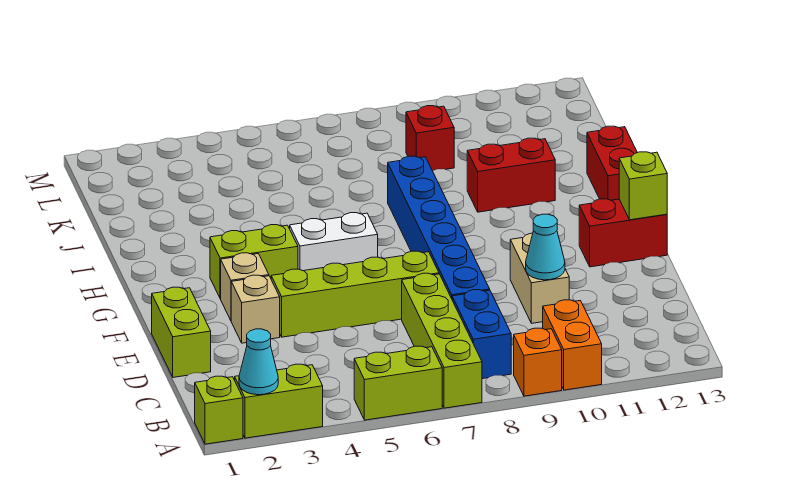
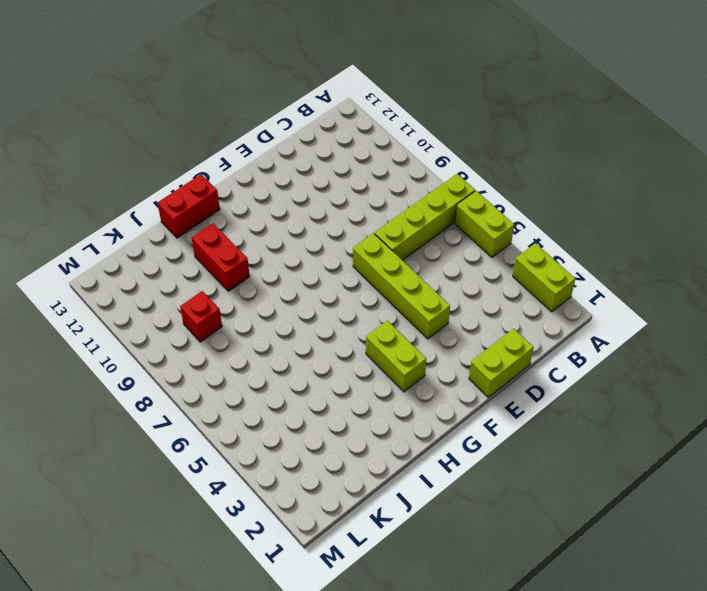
none -> lime 1x1 brick [195,376,243,444]
none -> orange 1x1 brick [514,328,562,396]
none -> orange 1x2 brick [543,300,602,390]

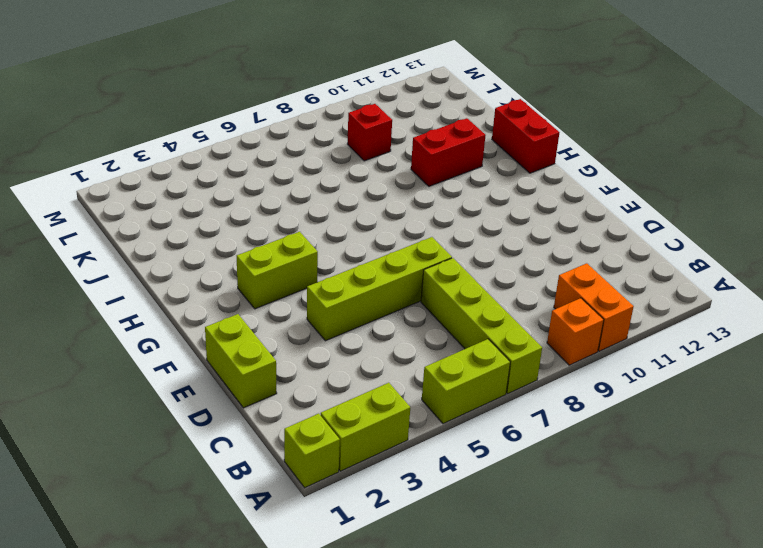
none -> blue 1x2 brick [452,290,511,379]
none -> blue 1x6 brick [388,156,490,298]
none -> tan 1x2 brick [510,233,569,323]

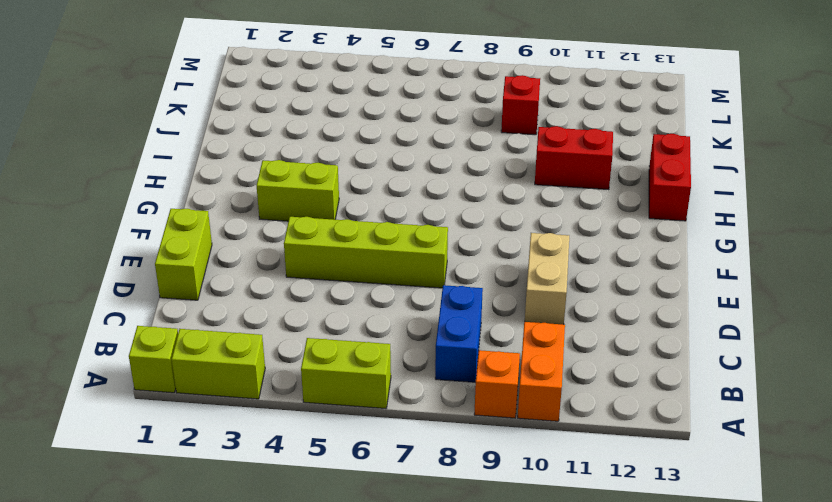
none -> lime 1x4 brick [402,273,482,408]
none -> blue 1x6 brick [388,156,490,298]
none -> tan 1x1 brick [231,275,280,343]

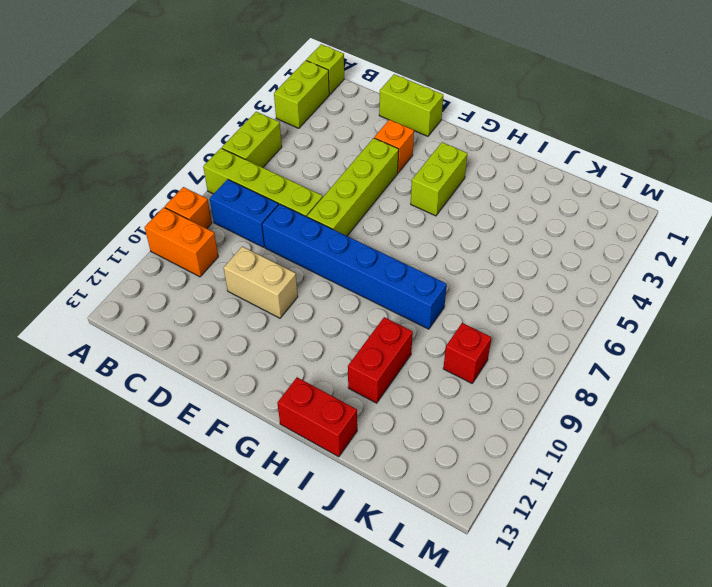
orange 1x1 brick [374,120,414,173] -> tan 1x1 brick [231,275,280,343]
none -> tan 1x1 brick [221,253,269,320]
none -> red 1x2 brick [579,199,667,267]
none -> white 1x2 brick [290,213,378,271]

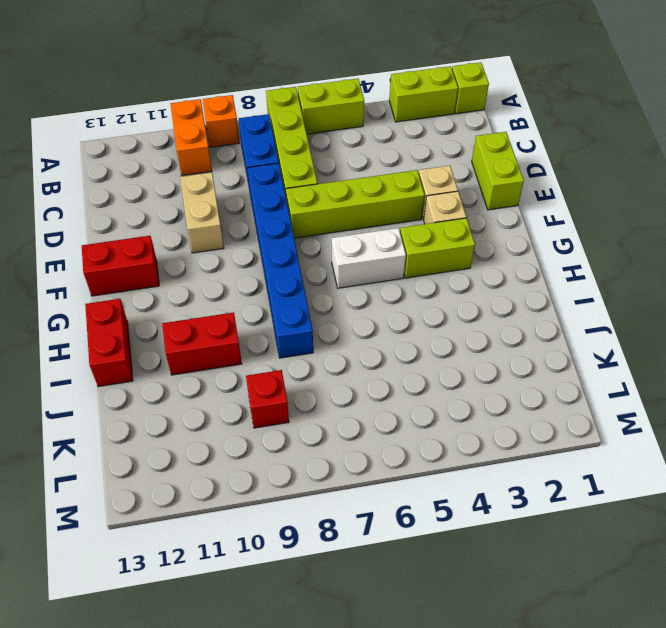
none -> cyan 1x1 cone [239,329,278,395]
none -> cyan 1x1 cone [526,214,565,280]
none -> lime 1x1 brick [619,152,667,220]

